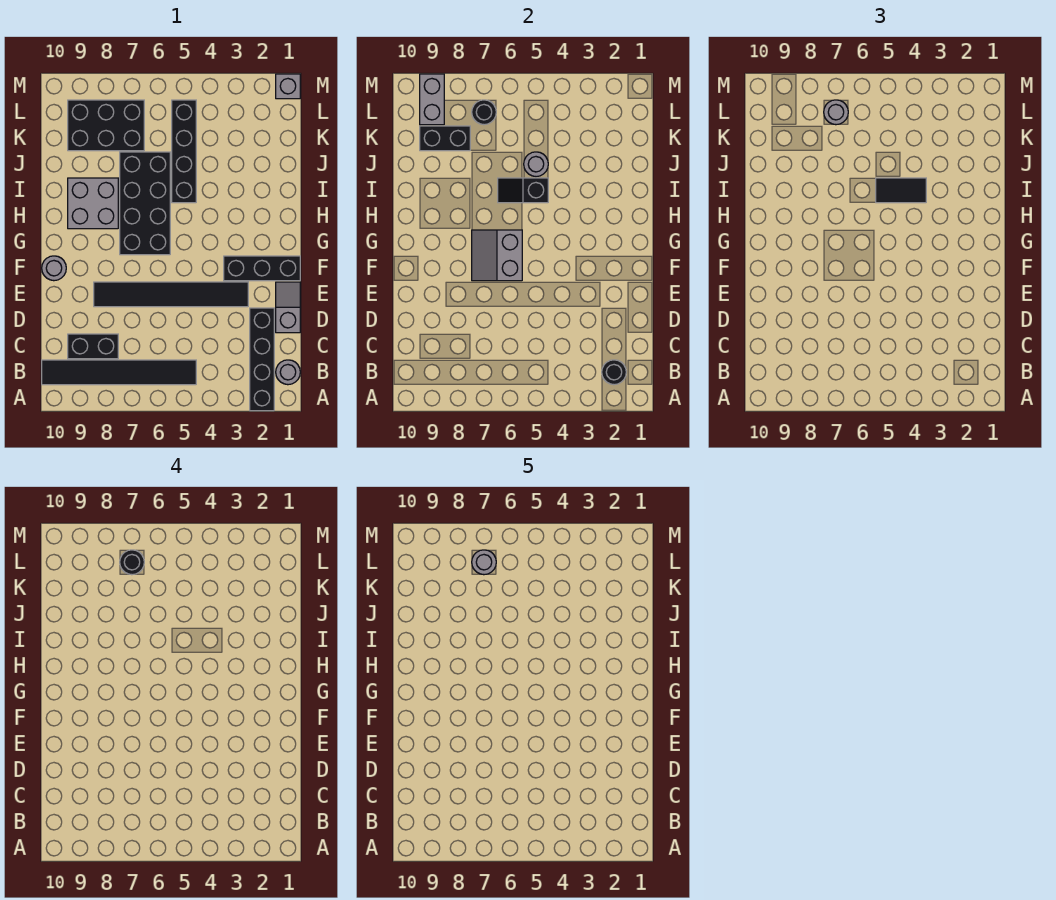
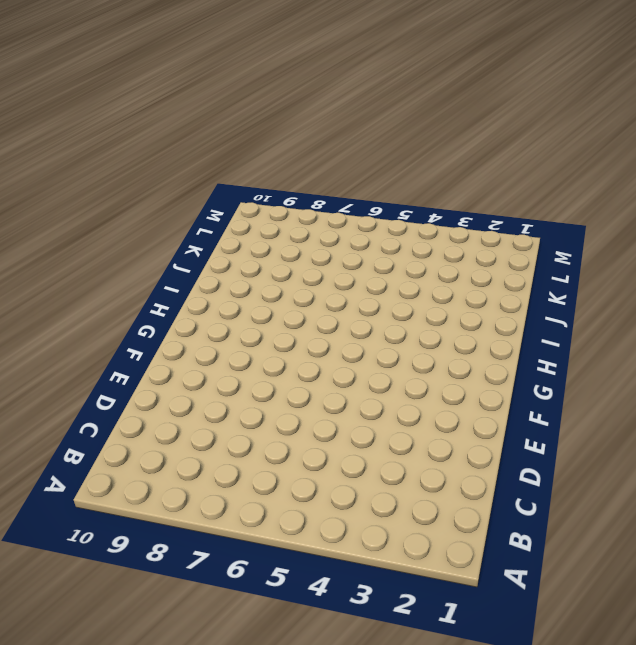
none -> black 1x4 brick [250,308,274,411]
none -> grey 1x1 round brick [276,360,300,385]
none -> black 1x6 tile [42,360,196,385]

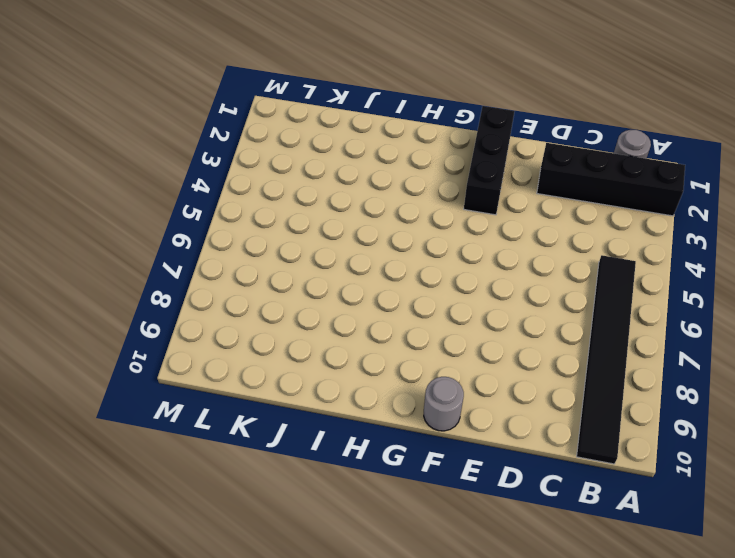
none -> black 1x2 brick [68,334,118,359]
none -> grey 1x2 slope [276,282,300,333]
none -> black 1x6 tile [94,282,248,307]

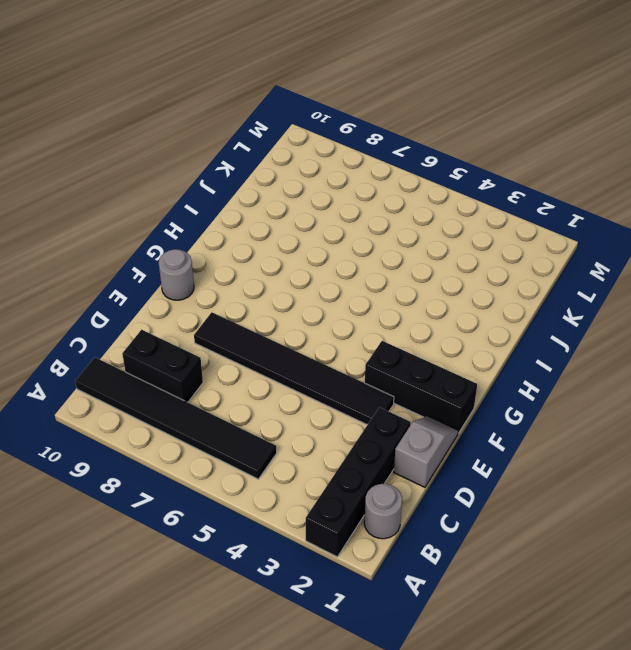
none -> black 2x4 brick [120,152,170,255]
none -> grey 2x2 brick [68,178,118,229]
none -> black 1x4 brick [172,100,196,203]

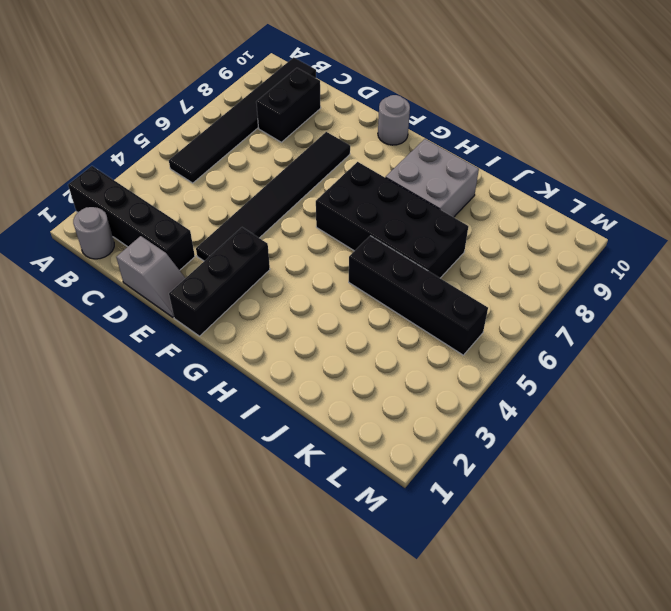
none -> black 2x3 brick [68,100,144,151]
none -> grey 1x1 brick [276,74,300,99]
none -> black 1x1 round brick [602,360,626,385]

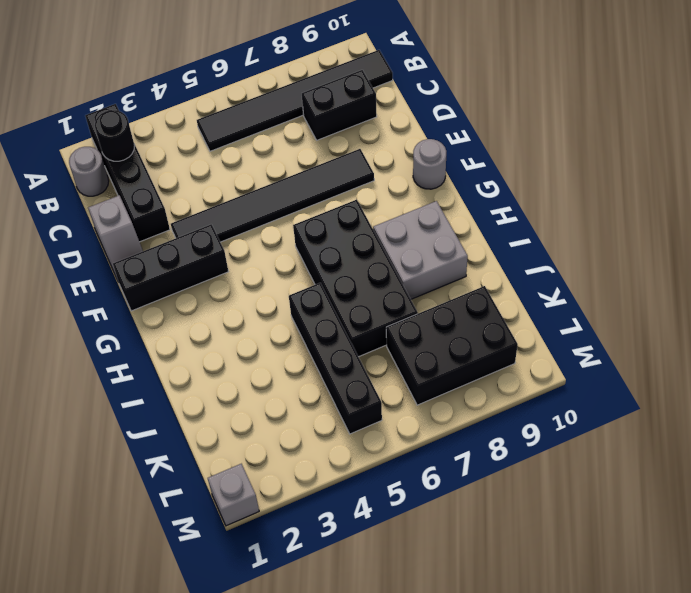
none -> grey 2x2 slope [472,230,522,281]
none -> black 1x2 slope [498,178,548,203]
none -> grey 1x1 round brick [524,152,548,177]

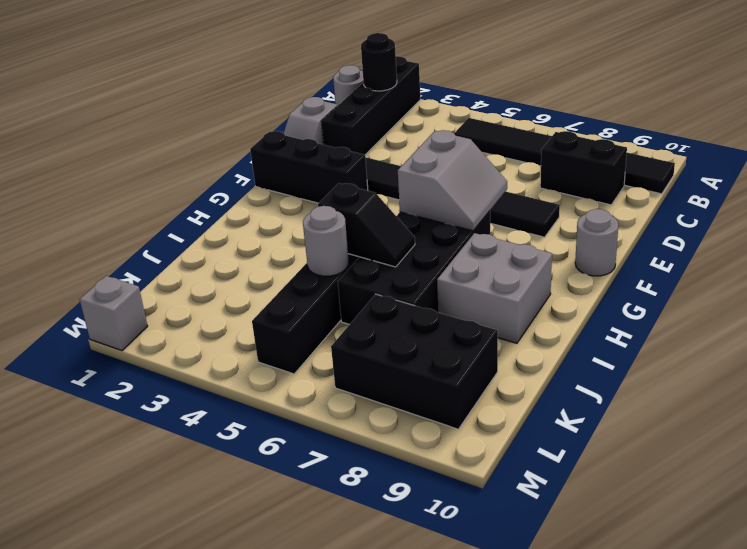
none -> black 1x2 brick [420,126,470,151]
none -> black 1x1 round brick [472,100,496,125]
none -> grey 1x2 brick [420,74,444,125]

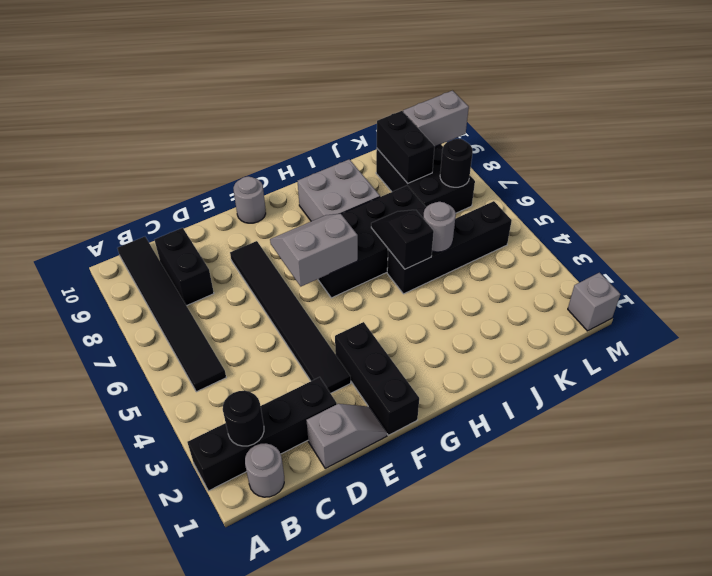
none -> black 1x2 tile [876,178,926,203]
none -> grey 1x1 round brick [824,100,848,125]
none -> black 1x1 round brick [120,550,144,575]

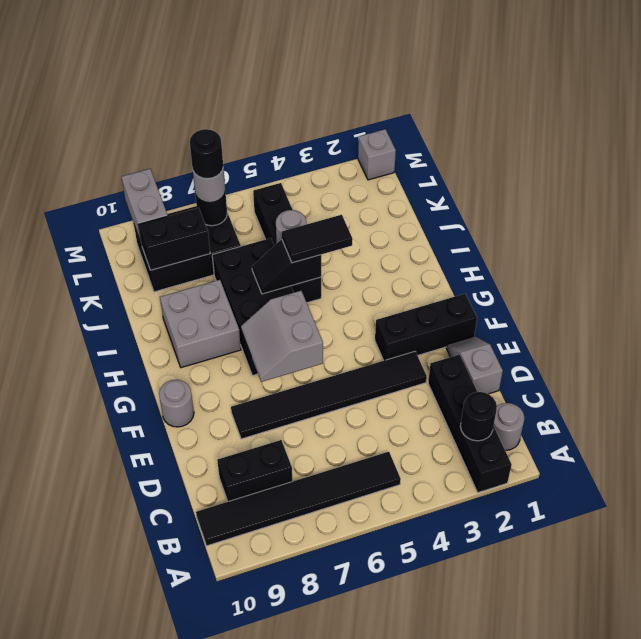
none -> grey 1x1 round brick [472,550,496,575]

